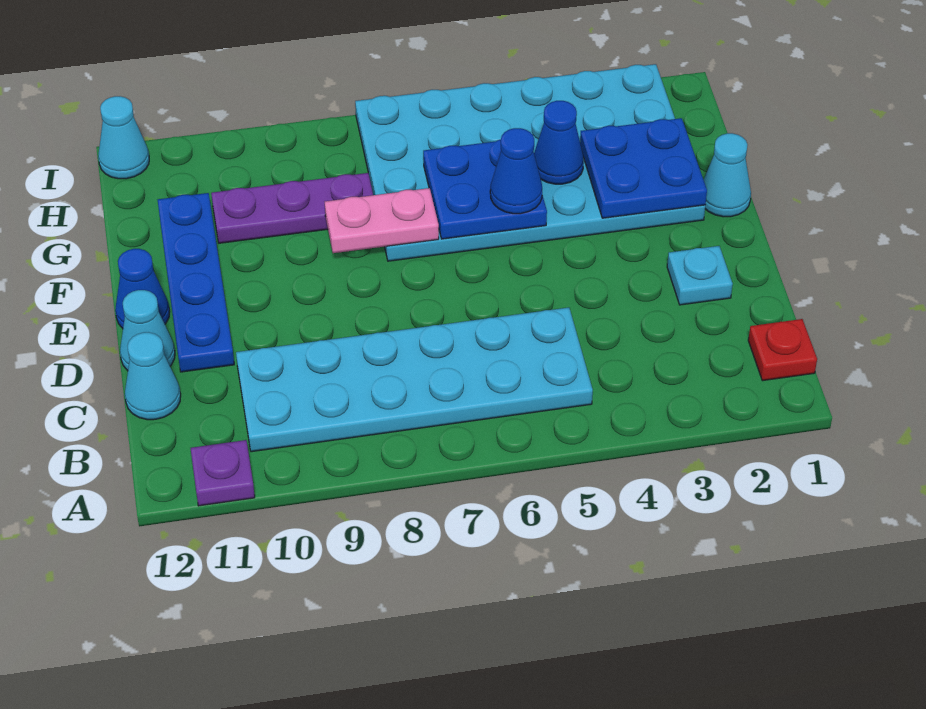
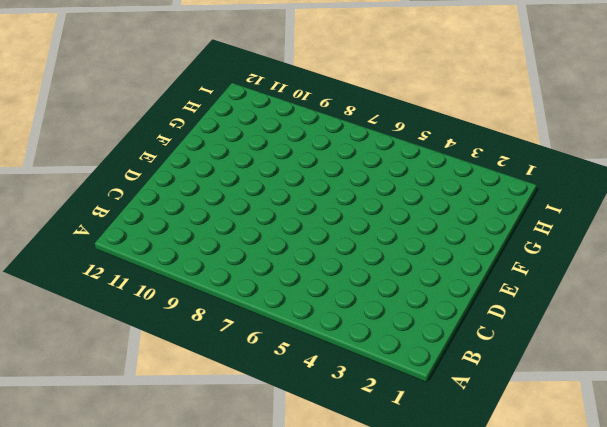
none -> purple 1x1 plate [191,440,255,506]
none -> red 1x1 plate [748,319,817,381]
none -> cyan 2x6 plate [236,308,593,452]

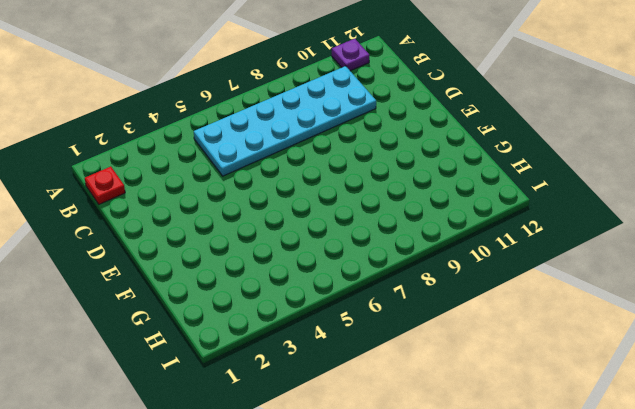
none -> cyan 1x1 cone [125,332,181,420]
none -> cyan 1x1 plate [667,246,733,305]
none -> blue 1x4 plate [158,193,234,372]

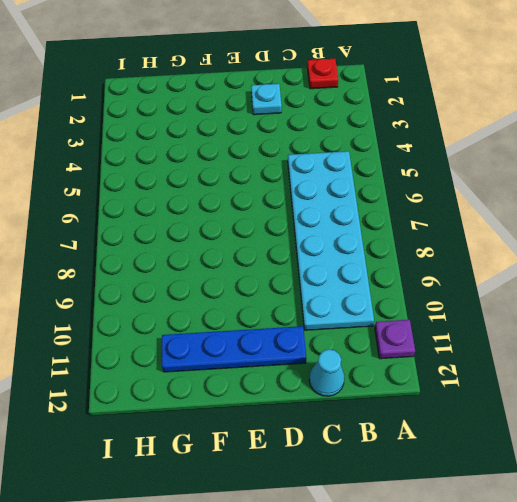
none -> cyan 1x1 cone [120,290,175,371]
none -> blue 1x1 cone [115,249,170,328]
none -> cyan 1x1 cone [704,133,751,217]

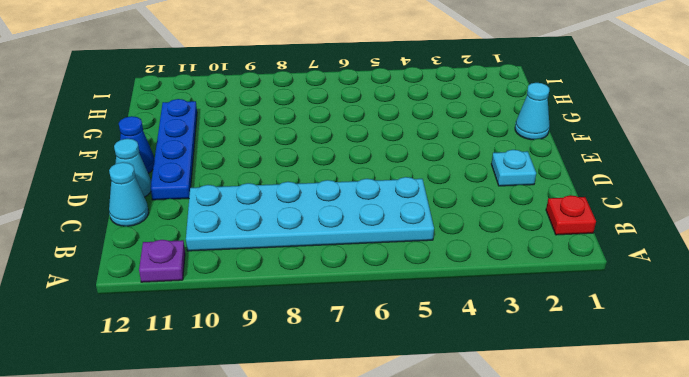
none -> cyan 4x6 plate [355,64,705,261]
none -> purple 1x3 plate [211,173,373,243]
none -> cyan 1x1 cone [98,96,149,179]

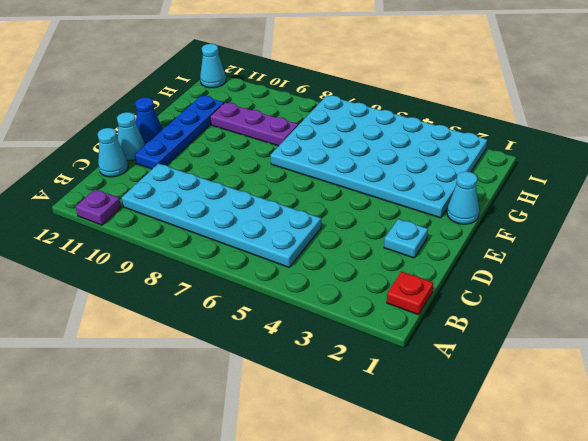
none -> blue 2x2 plate [580,118,707,218]
none -> blue 2x2 plate [423,140,547,239]
none -> pink 1x2 plate [325,188,439,253]

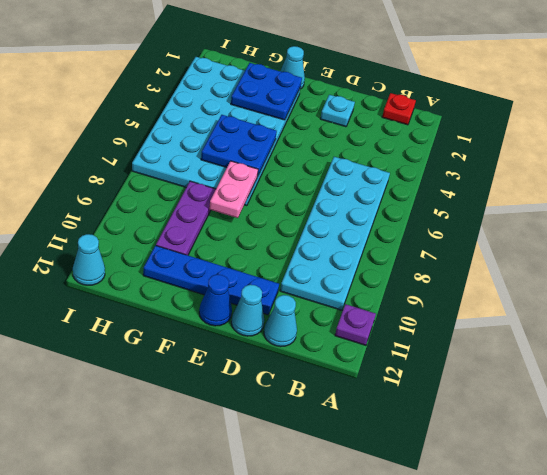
none -> blue 1x1 cone [534,101,584,184]
none -> blue 1x1 cone [490,128,542,214]

